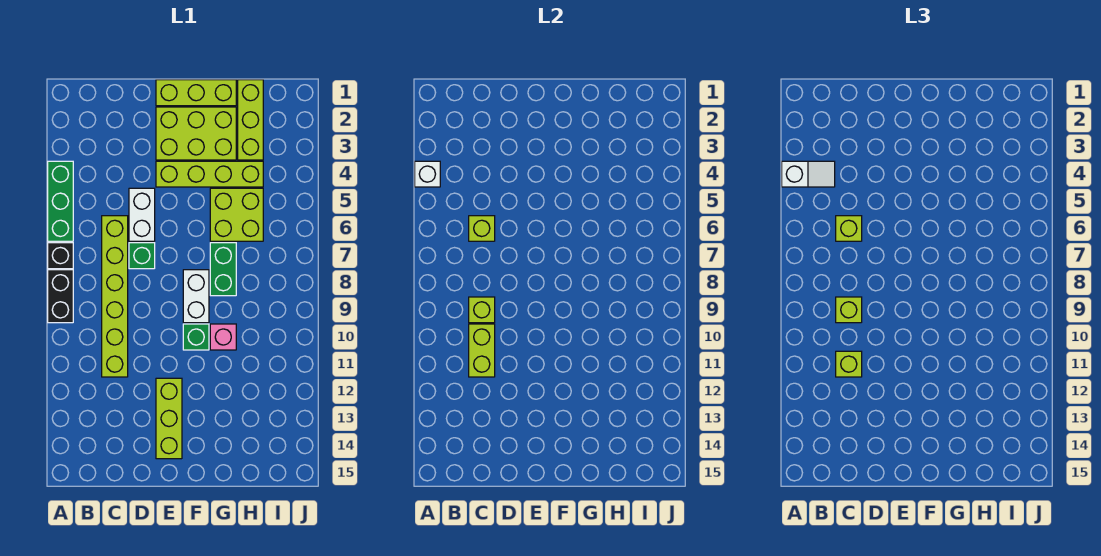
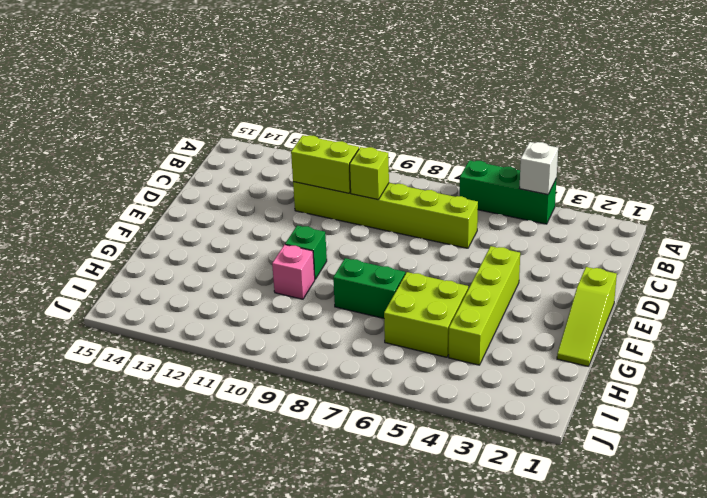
lime 1x3 slope [557,267,617,366] -> lime 1x3 brick [156,80,236,106]
none -> black 1x1 brick [48,243,73,269]
none -> black 1x2 brick [48,270,73,323]
none -> white 1x2 brick [129,188,155,241]

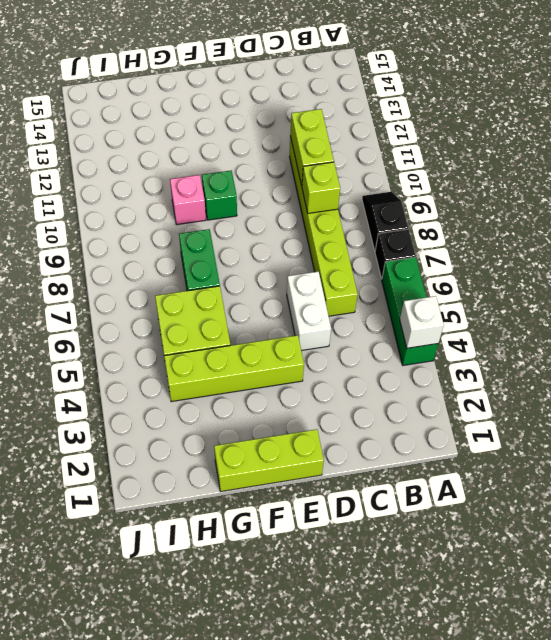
black 1x2 slope [362,192,408,251] -> black 1x2 brick [48,270,73,323]
none -> green 1x1 brick [129,243,155,269]
none -> lime 2x3 brick [156,107,236,160]
none -> lime 1x3 brick [156,378,182,459]

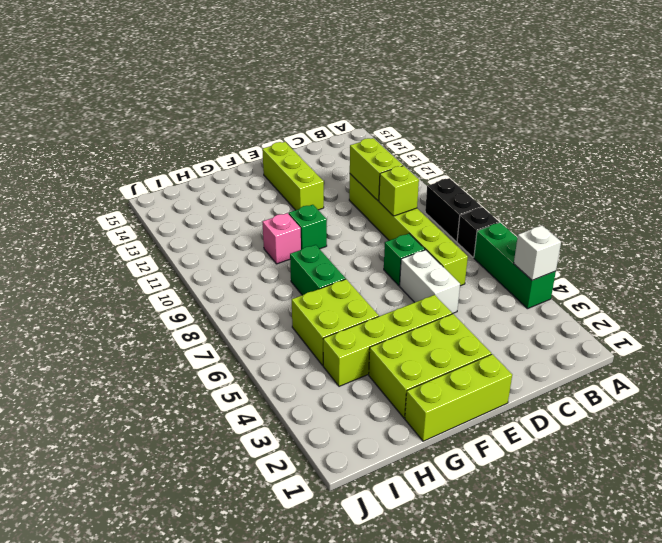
none -> white 1x2 brick [183,270,209,323]
none -> lime 1x3 brick [238,80,263,160]
none -> lime 1x1 brick [469,216,495,241]

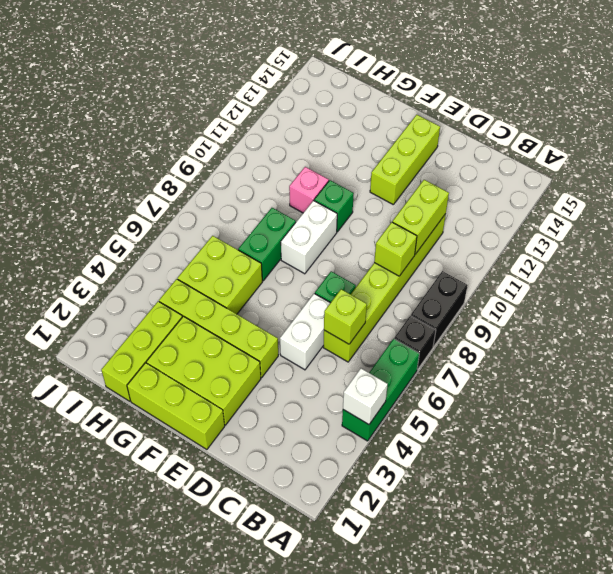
none -> white 1x2 slope [782,161,835,187]
none -> lime 1x1 brick [836,216,862,241]
none -> lime 1x1 brick [836,297,862,323]

